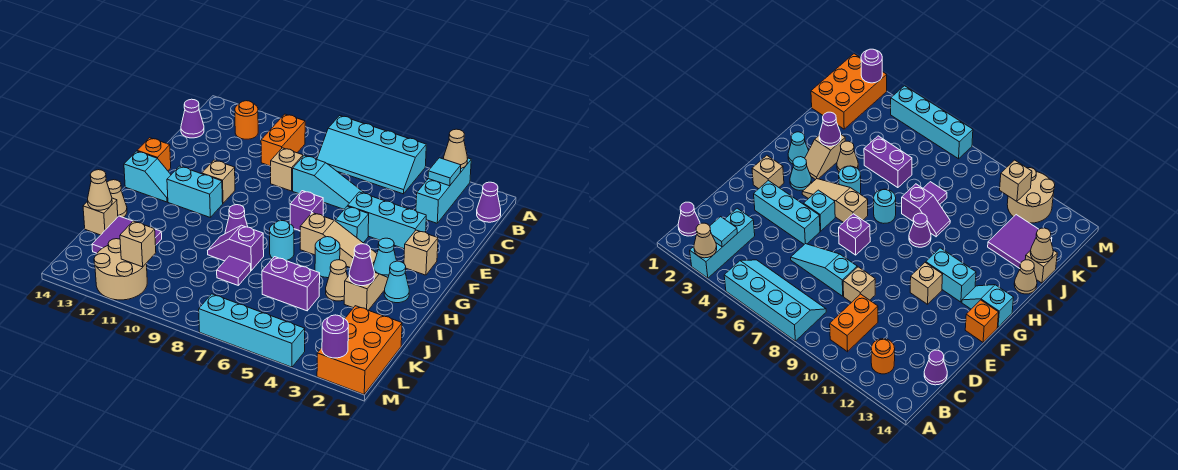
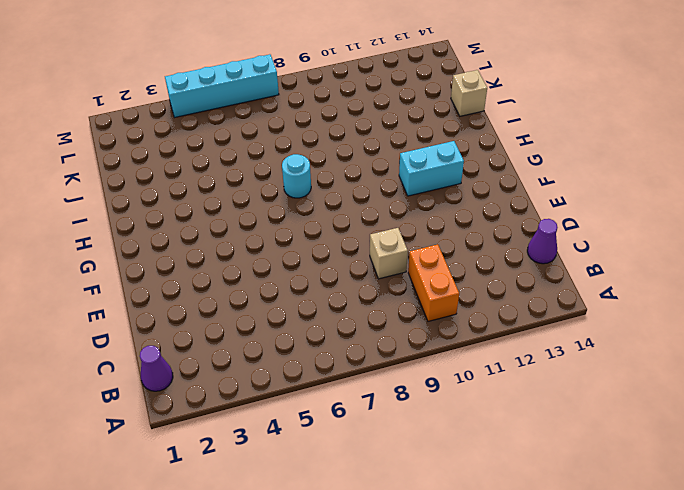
none -> cyan 1x3 brick [416,158,471,223]
none -> cyan 2x4 slope [317,116,426,194]
none -> orange 1x1 round brick [235,101,258,139]
none -> cyan 1x3 slope [293,155,364,209]

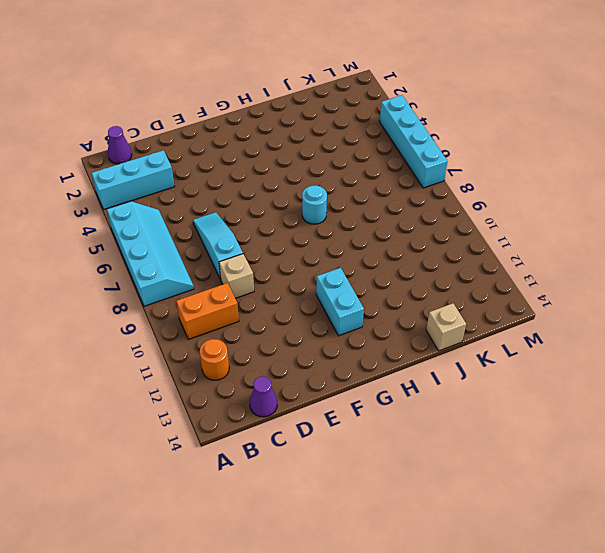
none -> cyan 1x3 brick [348,192,426,249]
none -> tan 1x1 brick [404,230,438,275]
none -> cyan 1x1 brick [335,206,369,243]
none -> purple 1x1 brick [290,191,323,231]

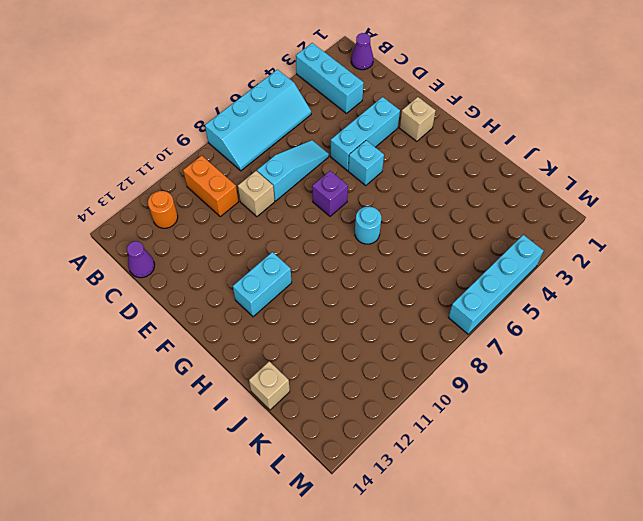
none -> tan 1x1 brick [202,160,235,203]
none -> orange 1x1 brick [137,138,171,171]
none -> cyan 1x1 cone [373,238,397,277]
none -> tan 1x3 slope [300,213,377,268]

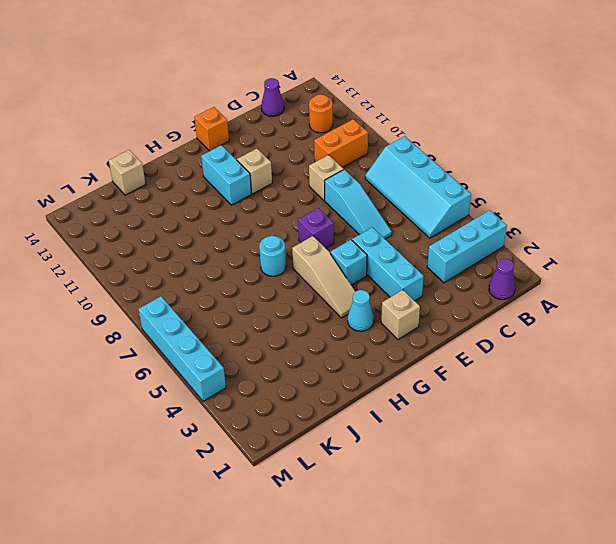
none -> cyan 1x2 slope [124,151,171,202]
none -> cyan 1x1 cone [384,261,409,303]
none -> tan 1x2 slope [344,273,388,310]
none -> cyan 1x1 round brick [315,237,340,278]

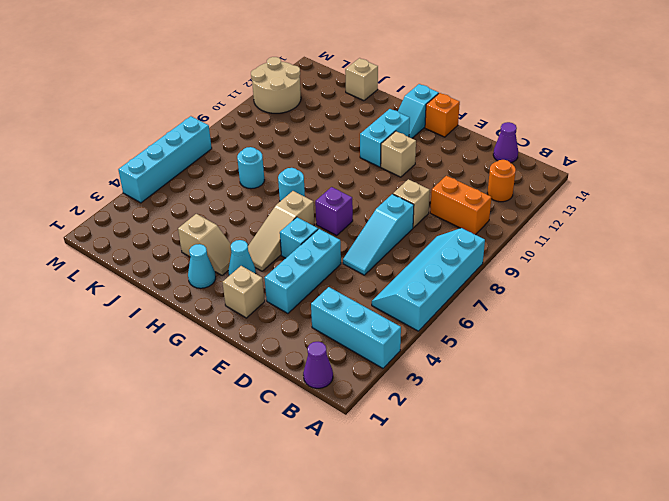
cyan 1x1 round brick [237,147,264,189] -> cyan 1x1 round brick moved to [315,237,340,278]
none -> purple 1x1 cone [225,205,248,234]
none -> tan 1x1 cone [326,260,348,301]
none -> purple 1x2 slope [208,225,264,270]
none -> tan 1x1 cone [107,180,127,217]

